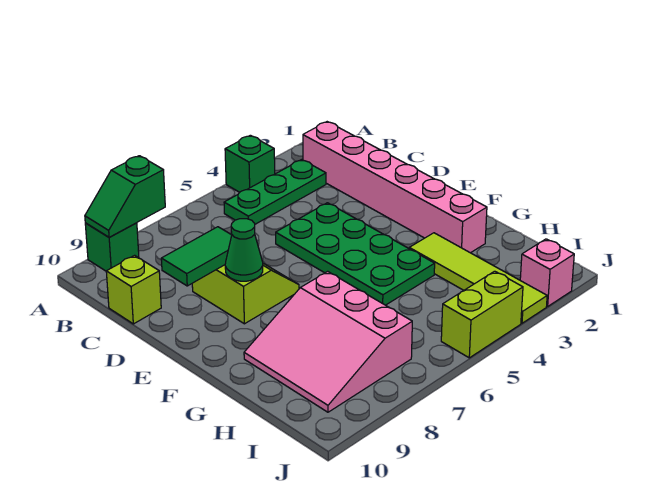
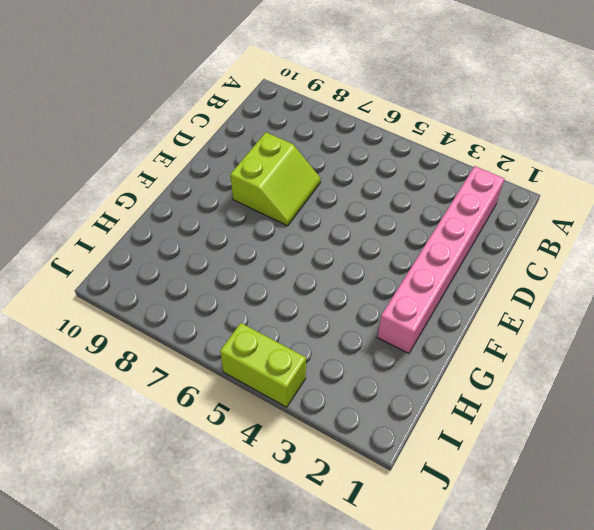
none -> green 1x1 brick [225,135,275,192]
none -> green 1x1 brick [85,223,139,271]
none -> green 1x3 plate [224,160,326,224]

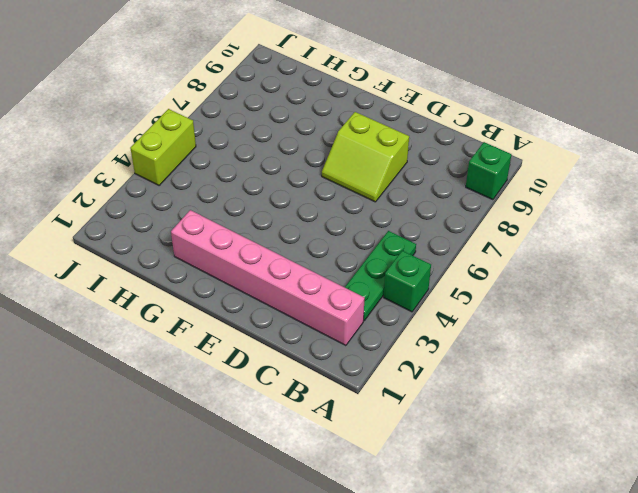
none -> lime 1x1 brick [106,255,161,324]
none -> green 2x4 plate [276,203,435,305]
none -> lime 1x4 tile [409,233,547,323]

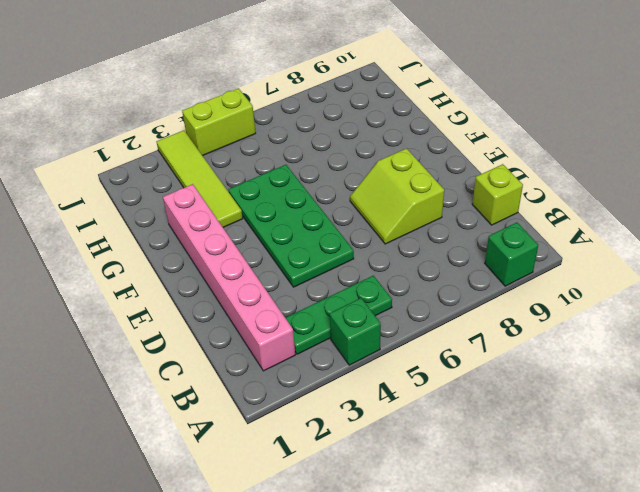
none -> pink 3x3 slope [244,271,412,412]
none -> pink 1x1 brick [520,239,574,307]
none -> green 1x2 slope [85,156,165,237]

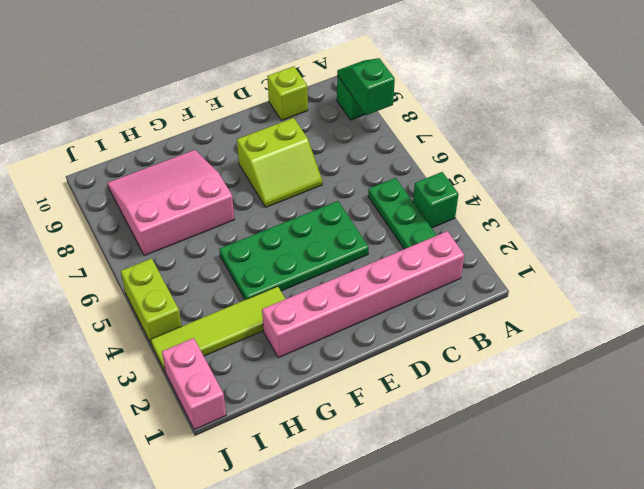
pink 1x2 brick [162,338,226,430] -> pink 1x1 brick [520,239,574,307]
none -> green 1x2 tile [161,227,232,286]
none -> green 1x1 cone [225,219,263,281]

